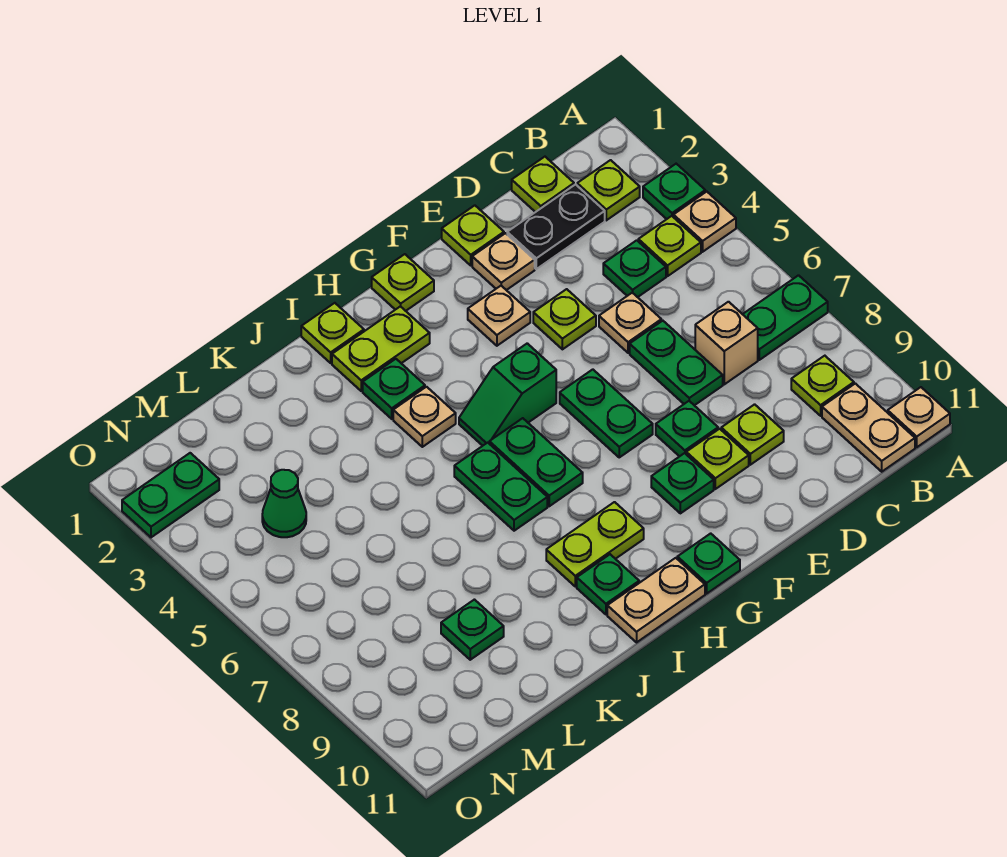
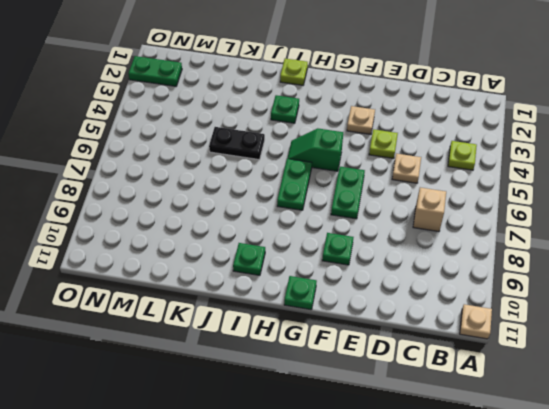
black 1x2 plate [209,127,265,160] -> black 1x2 plate moved to [507,184,605,269]
none -> green 1x1 plate [643,164,705,219]
none -> tan 1x1 plate [673,192,736,252]
none -> green 1x2 plate [743,275,828,360]
none -> lime 1x1 plate [577,160,640,220]

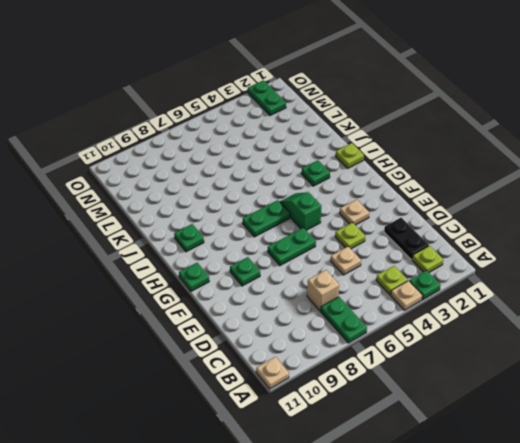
none -> lime 1x1 plate [791,356,854,416]
none -> tan 1x2 plate [822,383,915,472]
none -> lime 1x1 plate [512,157,574,212]
none -> green 1x1 plate [603,240,666,297]

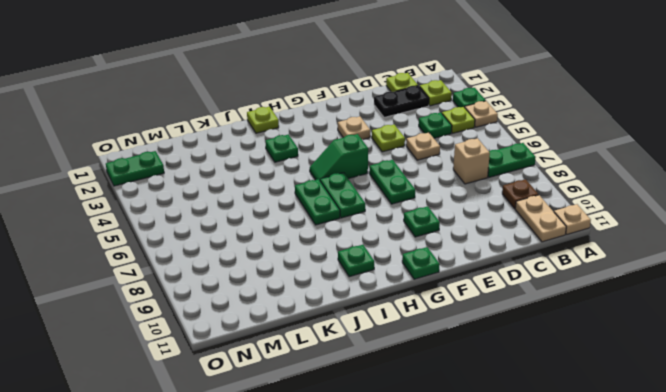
brown 1x1 plate [502,179,538,209] -> lime 1x1 plate [791,356,854,416]
none -> green 1x2 plate [630,321,723,405]
none -> lime 1x1 plate [721,404,784,465]
none -> lime 1x1 plate [442,205,504,265]
none -> tan 1x1 plate [472,233,535,290]

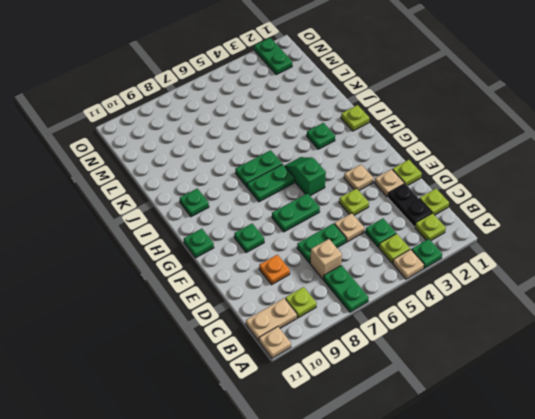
orange 1x1 plate [259,255,290,285] -> lime 1x1 plate [721,404,784,465]
none -> green 1x1 plate [656,401,718,456]
none -> lime 1x1 plate [686,429,749,489]
none -> lime 1x1 plate [372,254,434,311]
none -> lime 1x2 plate [332,306,430,391]

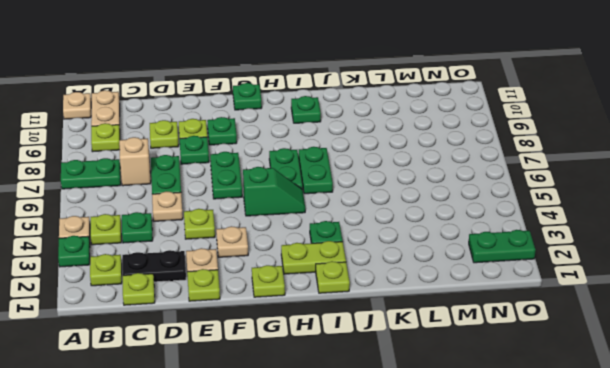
none -> lime 1x2 plate [546,502,644,587]
none -> tan 1x2 plate [607,558,705,642]
none -> tan 1x1 plate [393,387,456,447]
none -> green 1x1 plate [441,600,504,660]

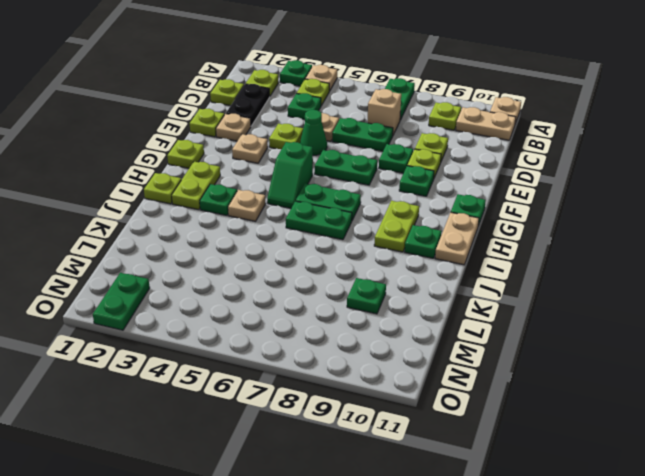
green 1x1 cone [300,110,327,155] -> green 1x1 cone moved to [262,470,306,537]

